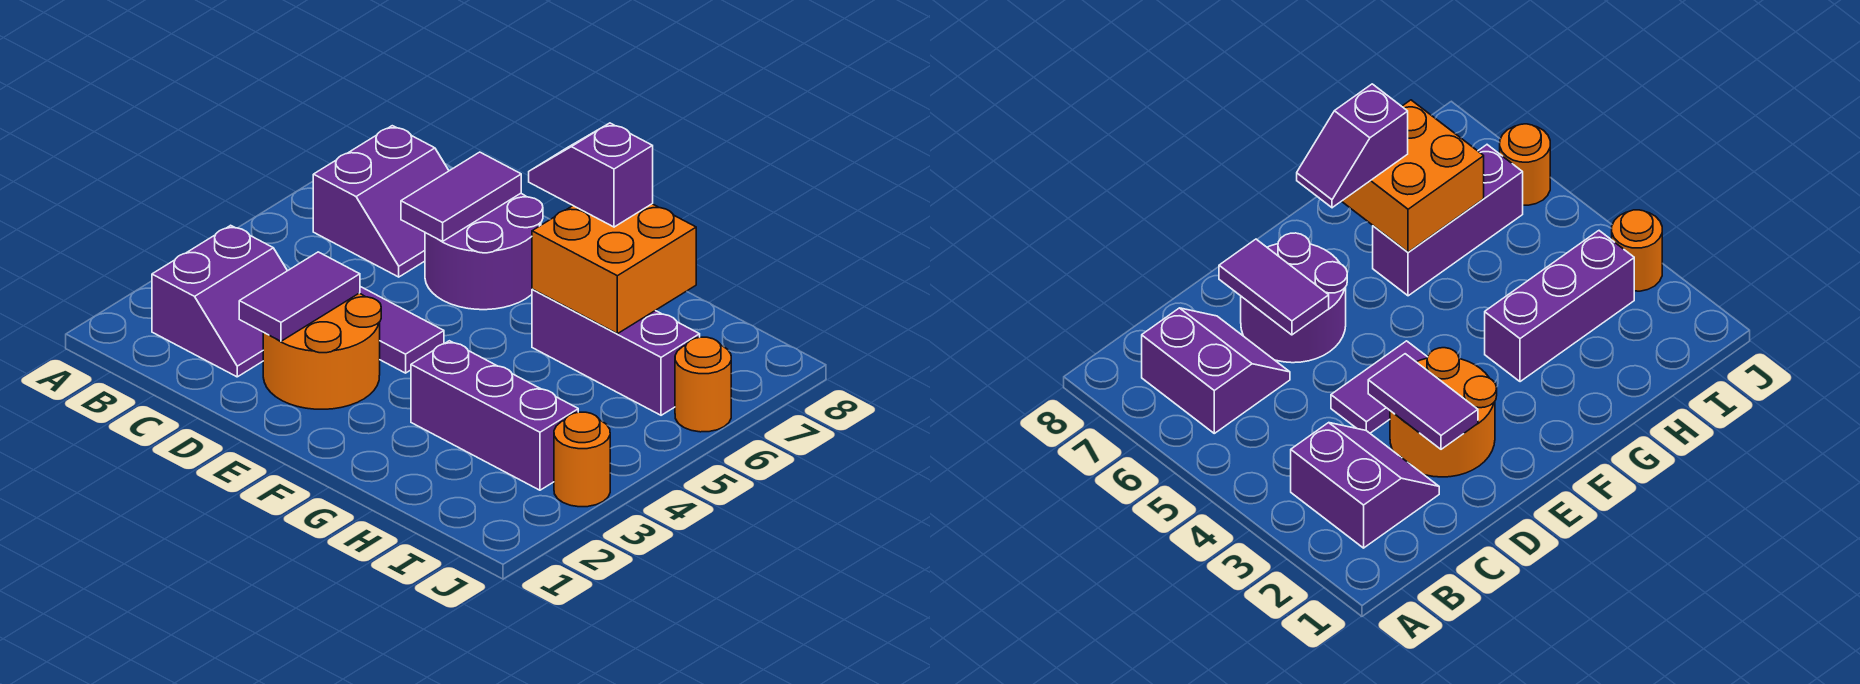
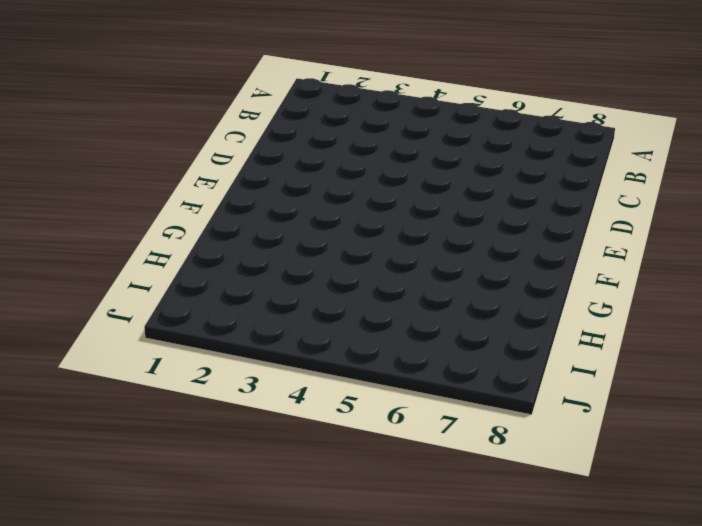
none -> purple 2x2 slope [152,225,287,377]
none -> purple 2x2 slope [313,126,449,277]
none -> orange 2x2 round brick [263,293,381,409]

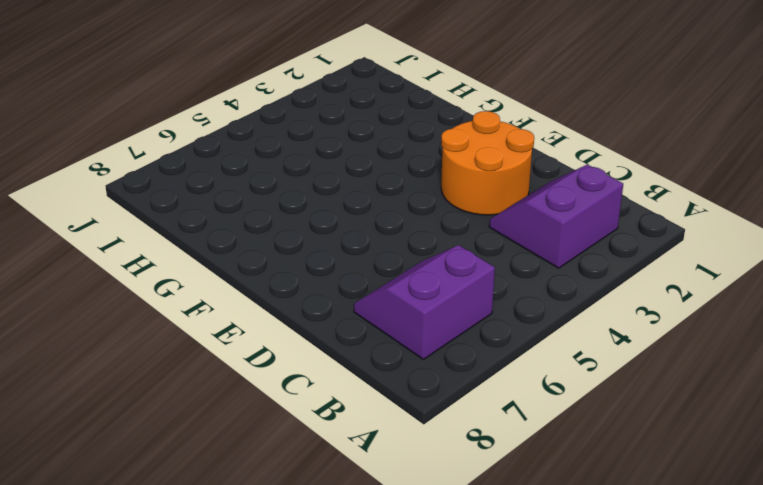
none -> purple 1x2 tile [360,287,444,373]
none -> purple 2x2 round brick [425,193,543,310]
none -> purple 1x3 brick [411,341,578,490]

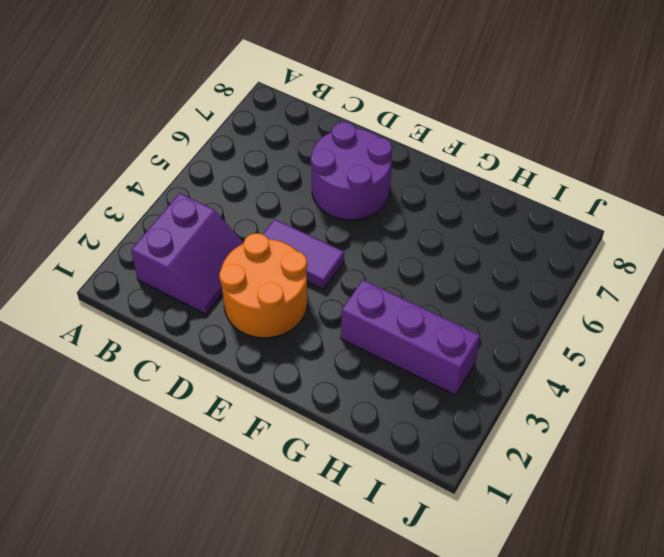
none -> purple 2x2 slope [313,126,449,277]
none -> purple 1x3 brick [532,289,700,415]
none -> orange 1x1 round brick [554,412,610,507]

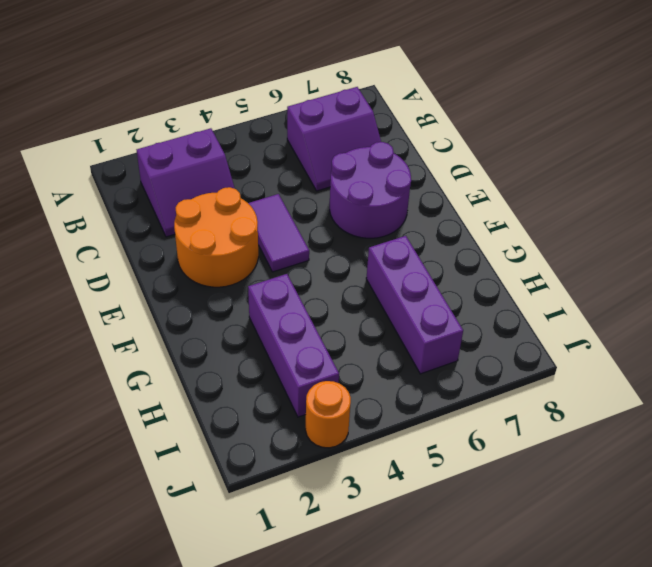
none -> orange 1x1 round brick [675,337,731,432]
none -> purple 1x2 tile [239,252,360,341]
none -> purple 1x2 tile [401,152,521,241]

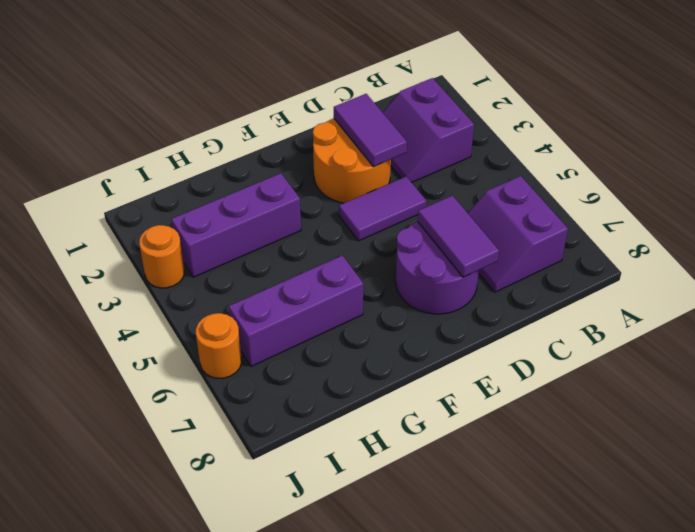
none -> orange 2x2 brick [532,204,696,334]
none -> purple 1x2 slope [529,123,653,227]

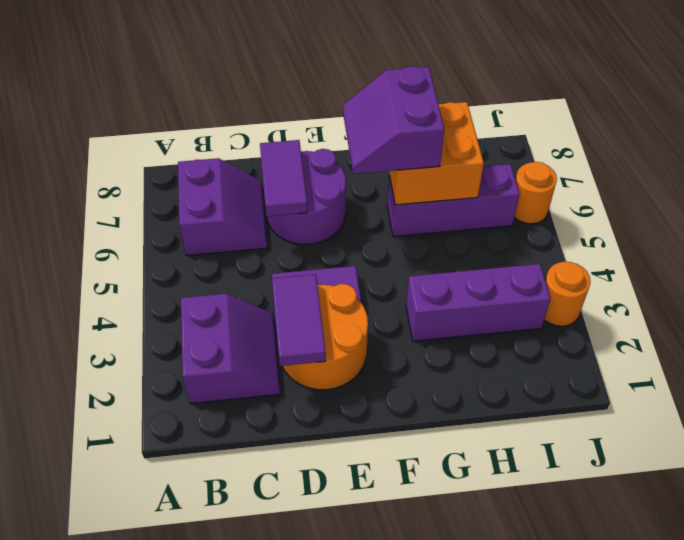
purple 2x2 slope [343,67,444,174] -> purple 1x2 slope [529,123,653,227]

